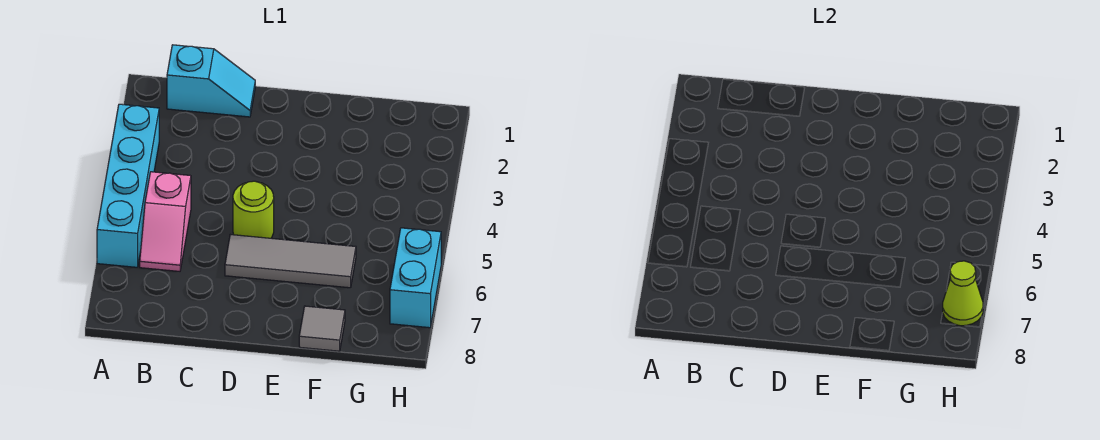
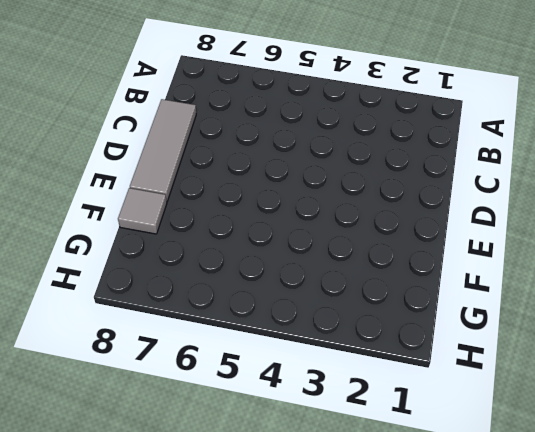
grey 1x3 tile [130,99,196,201] -> grey 1x3 tile moved to [225,235,356,288]
none -> cyan 1x4 brick [97,104,159,267]
none -> cyan 1x2 slope [167,45,255,117]

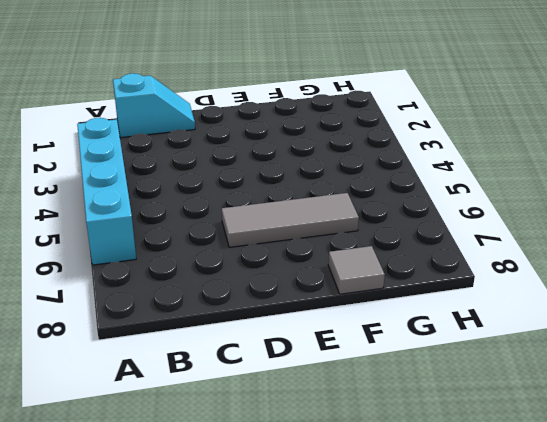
none -> pink 1x2 slope [140,172,191,271]
none -> lime 1x1 round brick [233,181,274,238]

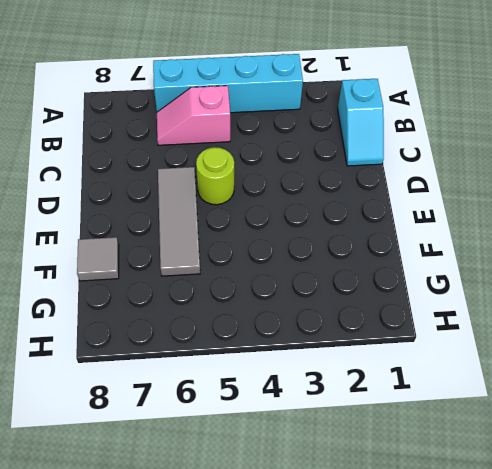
none -> cyan 1x2 brick [390,228,441,328]
none -> lime 1x1 cone [943,261,983,326]

